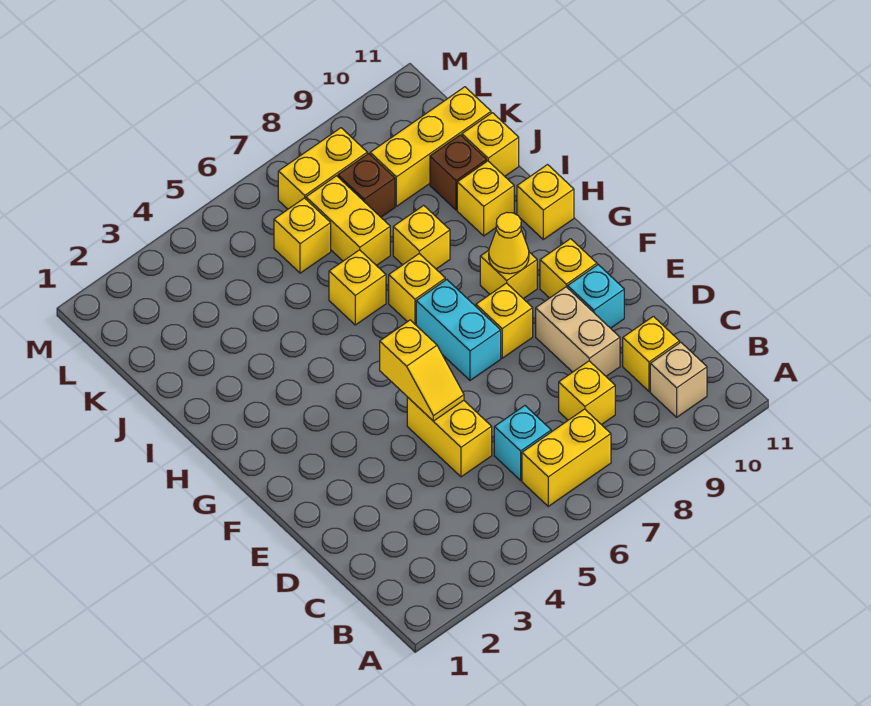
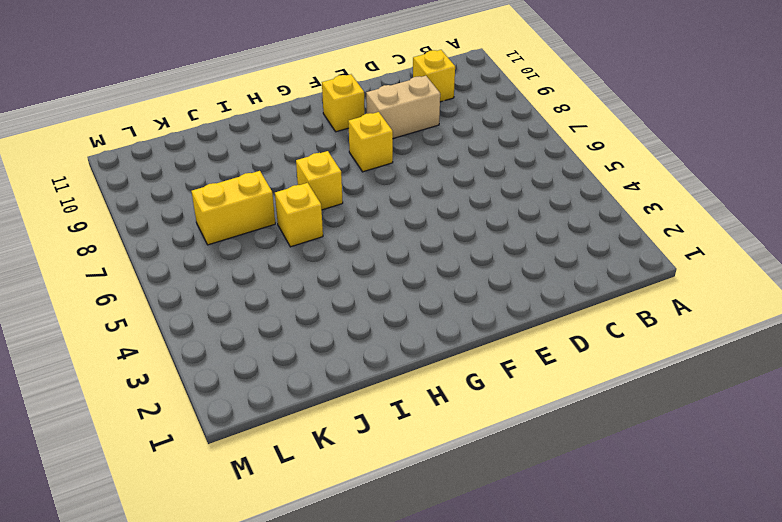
none -> yellow 1x2 brick [522,409,611,506]
none -> tan 1x1 brick [650,342,707,417]
none -> cyan 1x1 brick [494,406,551,480]

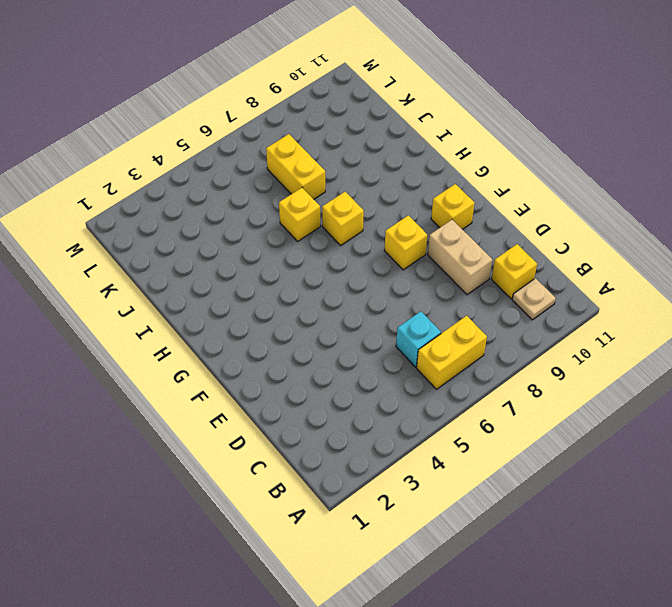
tan 1x1 plate [512,278,556,320] -> tan 1x1 brick [650,342,707,417]
none -> yellow 1x1 brick [559,361,615,425]
none -> yellow 1x2 brick [407,397,492,477]
none -> cyan 1x1 brick [568,265,624,328]

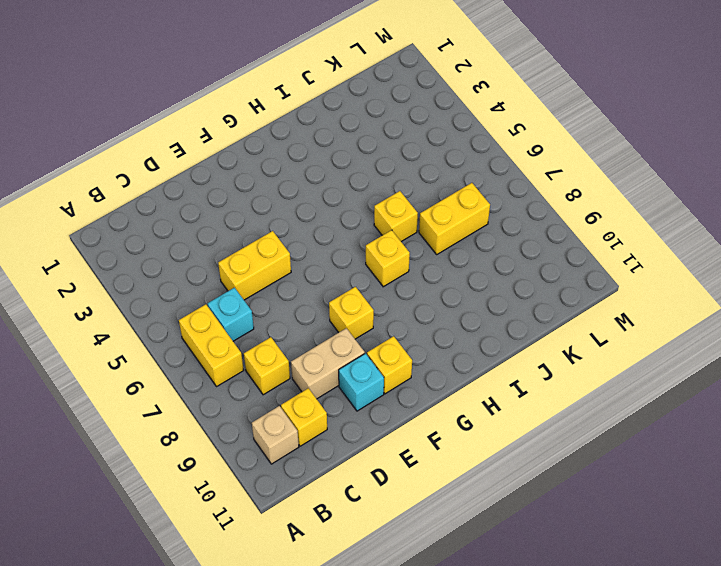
none -> cyan 1x2 brick [416,280,501,380]
none -> yellow 1x1 brick [480,250,537,299]
none -> yellow 1x1 brick [517,165,574,239]

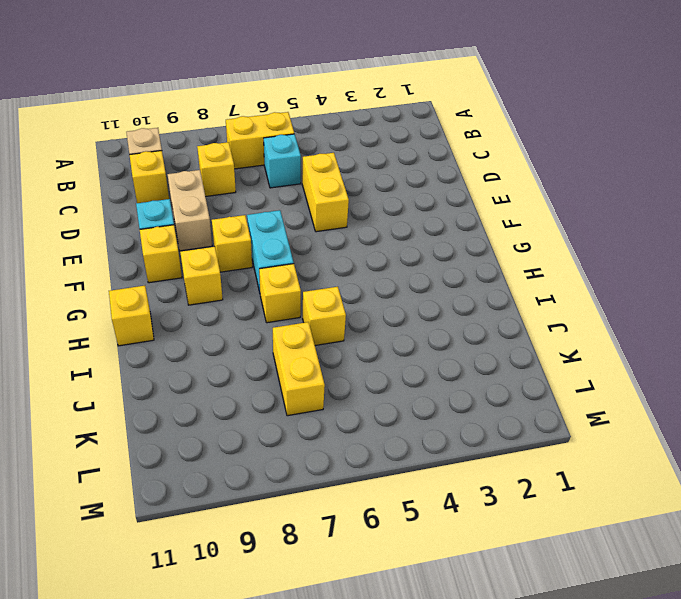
none -> yellow 1x1 brick [393,205,450,269]
none -> yellow 1x1 brick [457,161,514,236]
none -> brown 1x1 brick [430,135,487,210]

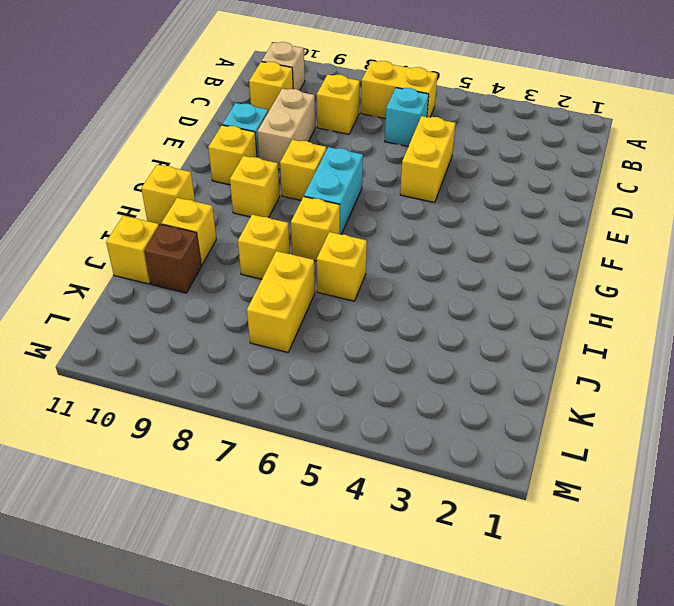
none -> yellow 1x1 brick [274,198,331,273]
none -> brown 1x1 brick [338,154,395,217]
none -> yellow 1x3 brick [370,87,491,206]

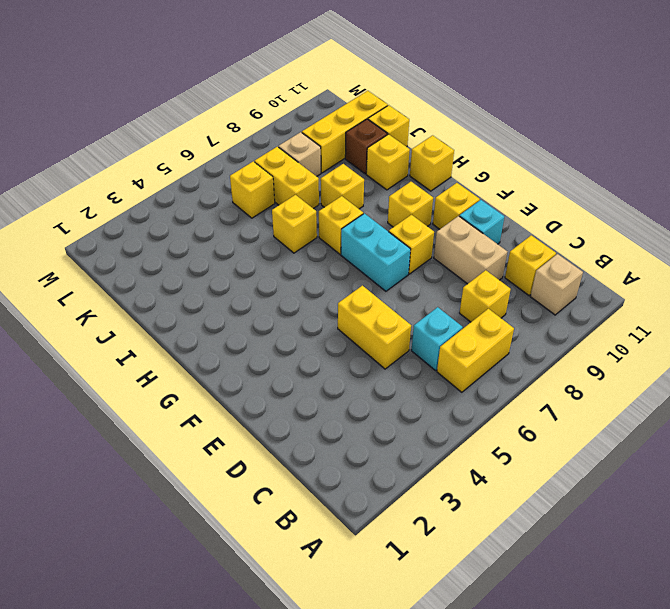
tan 1x1 brick [279,132,321,176] -> brown 1x1 brick [338,154,395,217]
none -> yellow 1x2 brick [278,128,367,209]
none -> yellow 1x2 slope [380,320,464,421]
none -> yellow 1x1 cone [489,212,529,274]

